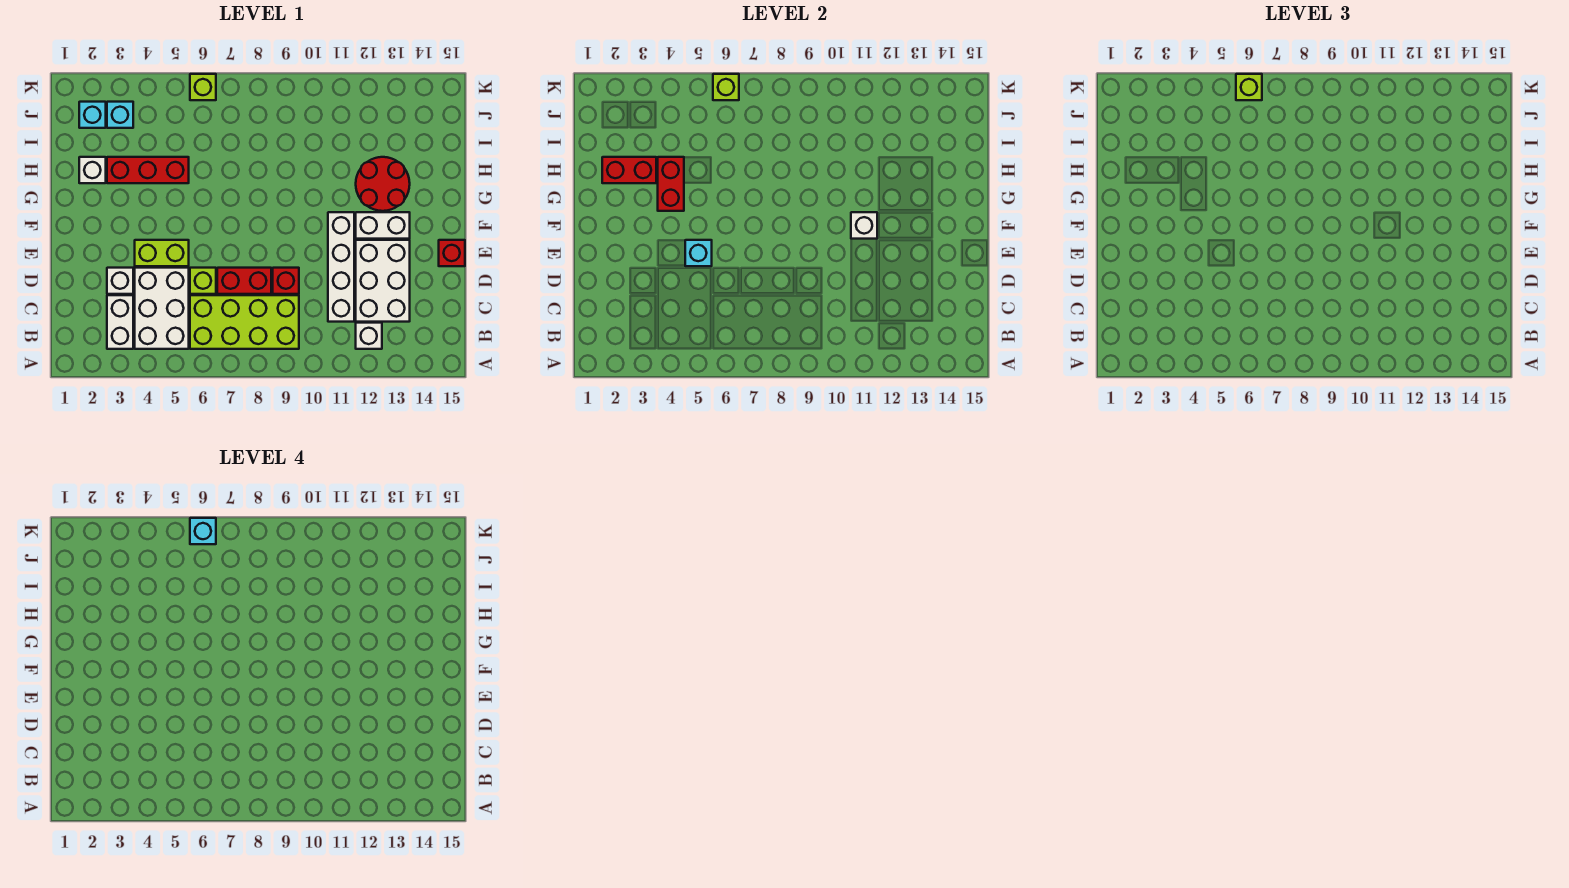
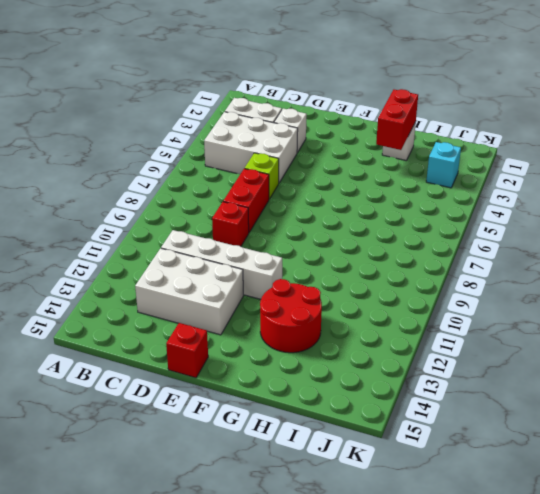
none -> lime 2x4 brick [190,295,299,349]
none -> white 1x1 brick [356,323,382,349]
none -> lime 1x2 brick [135,240,189,266]

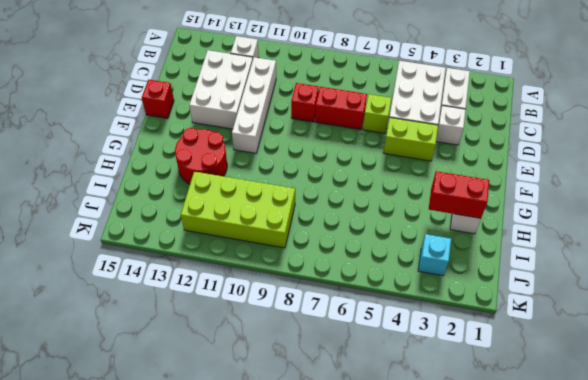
lime 2x4 brick [181,172,295,248] -> lime 2x4 brick moved to [190,295,299,349]
none -> white 1x2 brick [356,212,410,239]
none -> red 1x3 brick [107,157,189,183]
none -> cyan 1x1 brick [79,102,106,128]

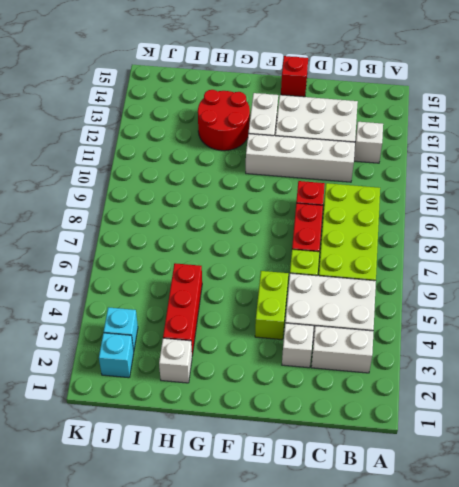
none -> lime 1x1 brick [190,74,216,100]
none -> cyan 1x1 brick [685,240,712,266]
none -> white 1x1 brick [851,212,877,239]

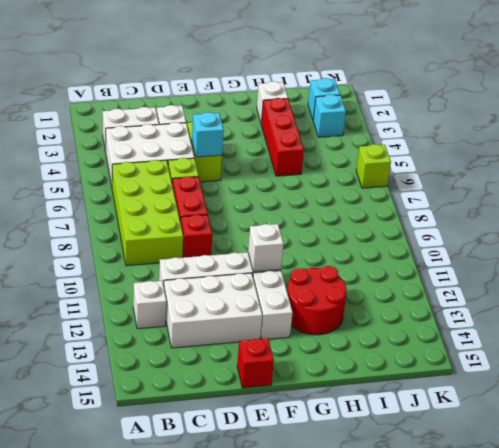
none -> red 1x2 brick [658,157,684,211]
none -> red 1x2 brick [602,157,656,183]
none -> lime 1x1 brick [713,74,739,100]

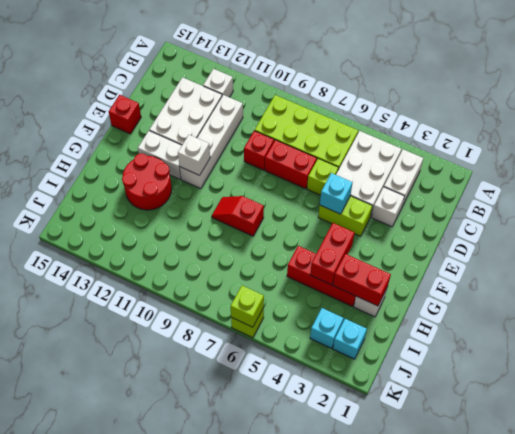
red 1x2 slope [212,196,264,236] -> none
none -> lime 1x1 brick [1236,74,1262,100]
none -> cyan 1x1 brick [190,518,216,544]

